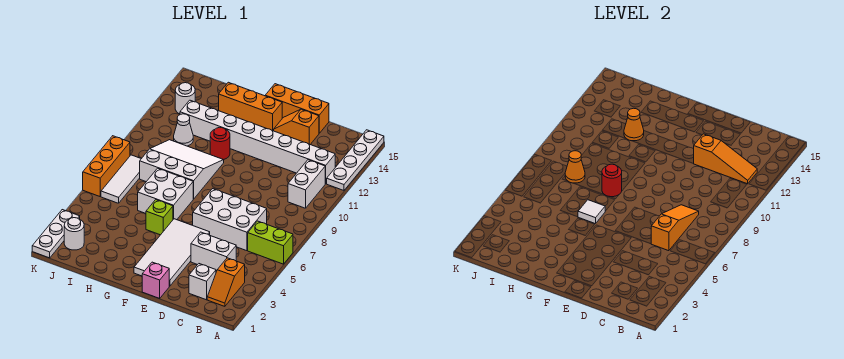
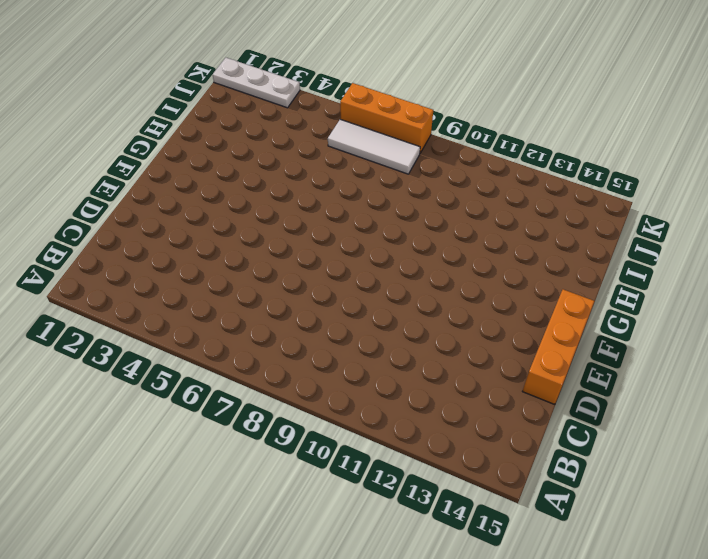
none -> lime 1x2 brick [248,221,293,264]
none -> white 1x4 plate [327,130,384,190]
none -> orange 1x2 slope [207,258,245,306]

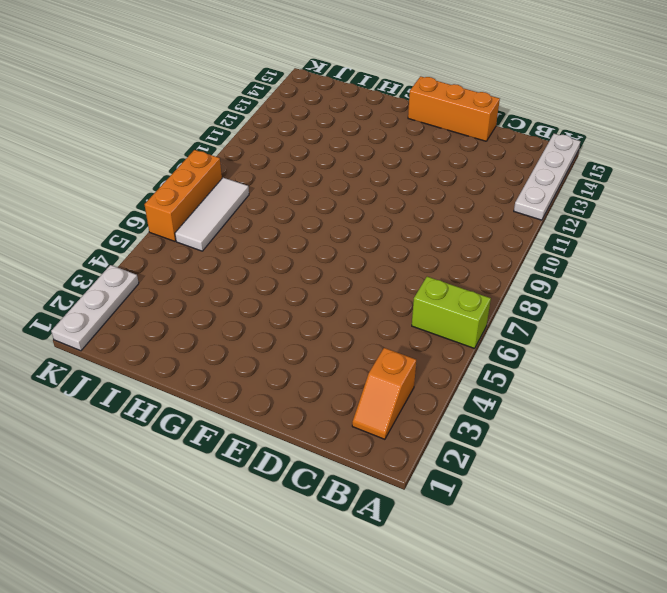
none -> white 1x2 brick [288,160,325,208]
none -> white 1x8 brick [180,100,335,184]
none -> white 1x1 brick [189,264,216,300]

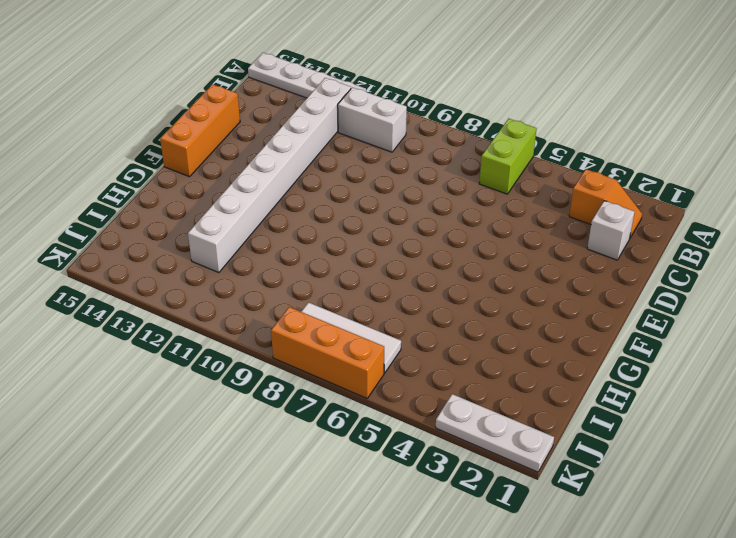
none -> white 1x2 brick [191,232,236,271]
none -> white 2x3 brick [193,189,267,251]
none -> orange 1x2 slope [274,109,319,144]

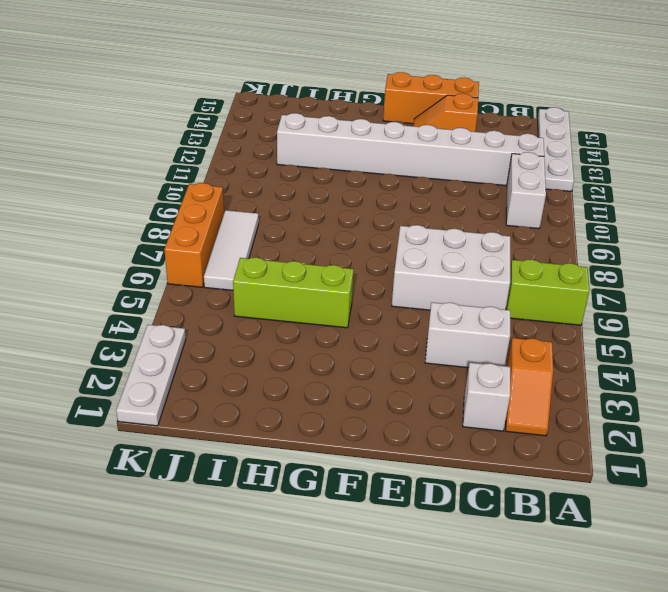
lime 1x3 brick [233,257,353,328] -> lime 1x1 brick [146,200,173,235]
none -> pink 1x1 brick [142,262,169,299]
none -> white 2x4 tile [134,219,210,286]
none -> orange 1x3 brick [219,82,282,131]

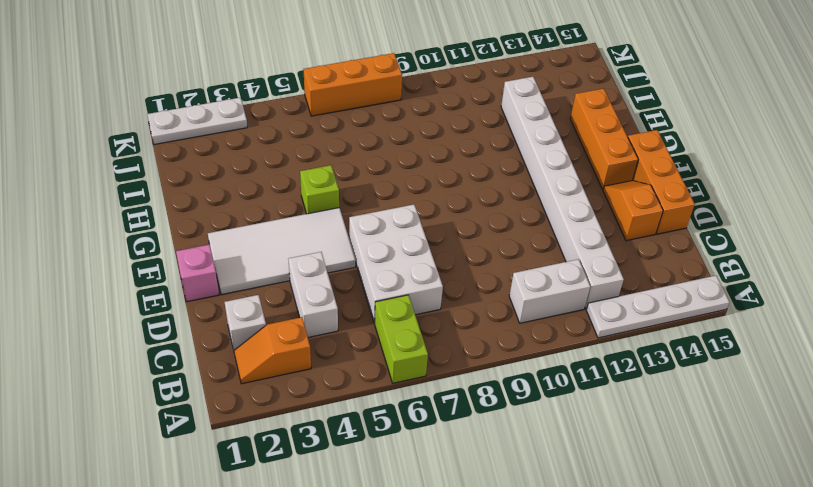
none -> white 2x2 brick [138,168,193,220]
none -> white 3x3 slope [140,140,224,199]
none -> red 1x1 round brick [210,128,230,160]

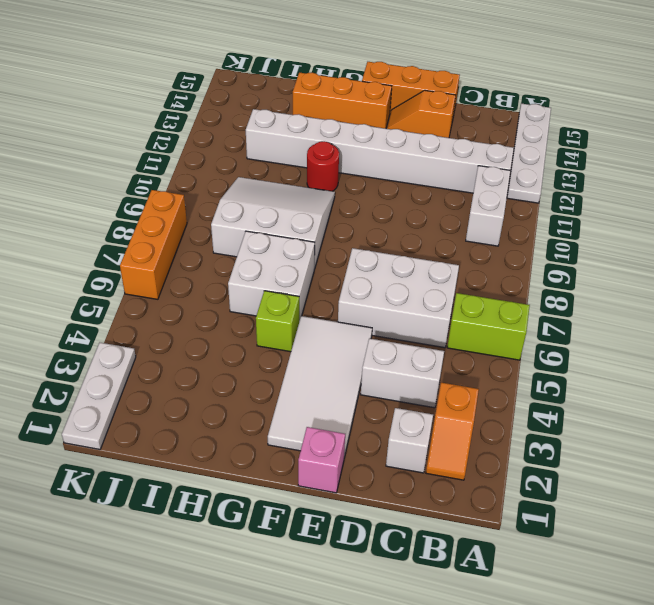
none -> white 1x1 cone [174,114,193,146]
none -> white 1x1 round brick [64,218,84,250]
none -> white 1x3 tile [101,155,141,203]

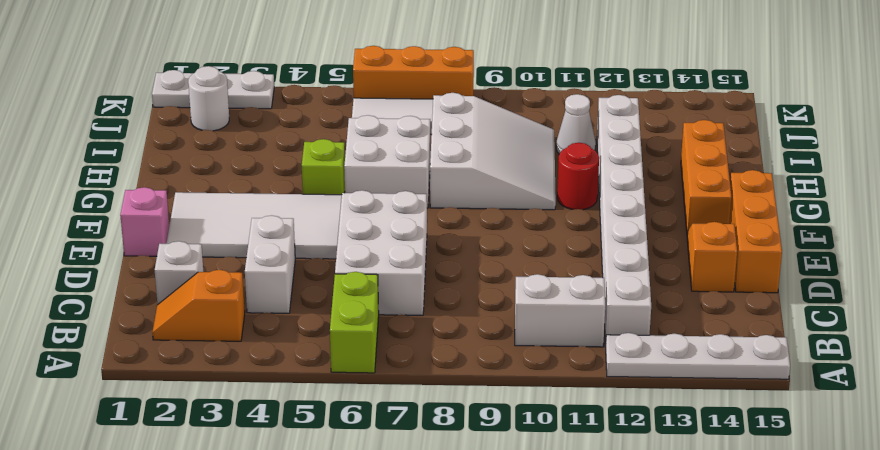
none -> white 1x1 round brick [175,83,195,114]
none -> orange 1x3 slope [694,134,757,184]
none -> orange 1x3 slope [651,205,699,251]

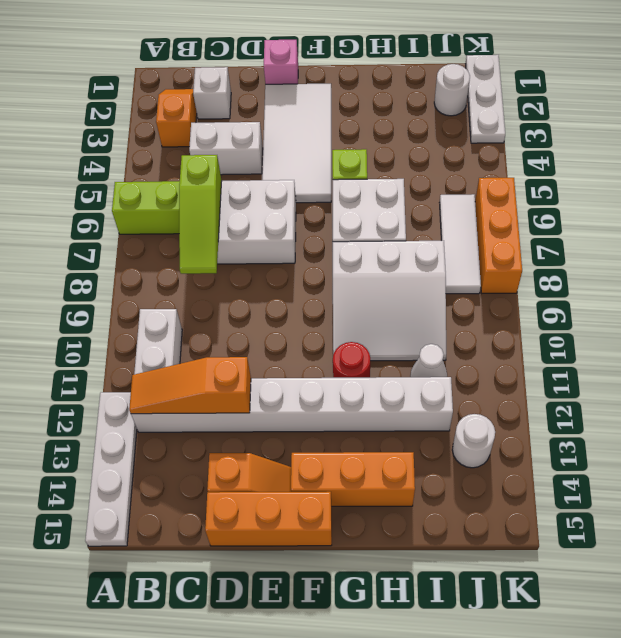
lime 1x3 slope [179,155,222,274] -> orange 1x3 slope [651,205,699,251]
none -> white 1x1 tile [578,200,605,224]
none -> red 1x1 round brick [602,164,622,197]
none -> orange 1x1 cone [624,108,644,141]

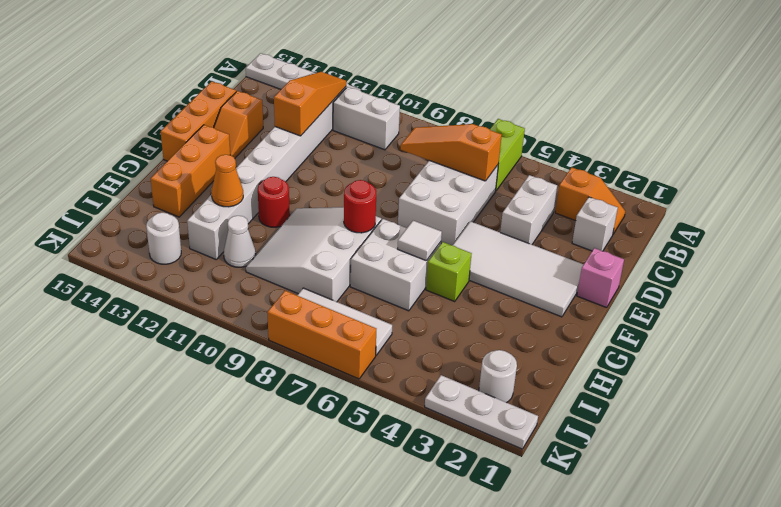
none -> orange 1x1 cone [565,151,585,183]

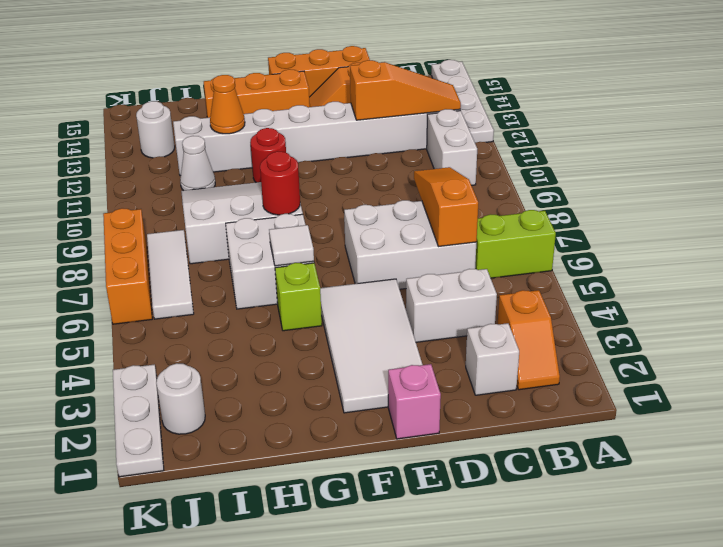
none -> orange 1x1 cone [565,151,585,183]

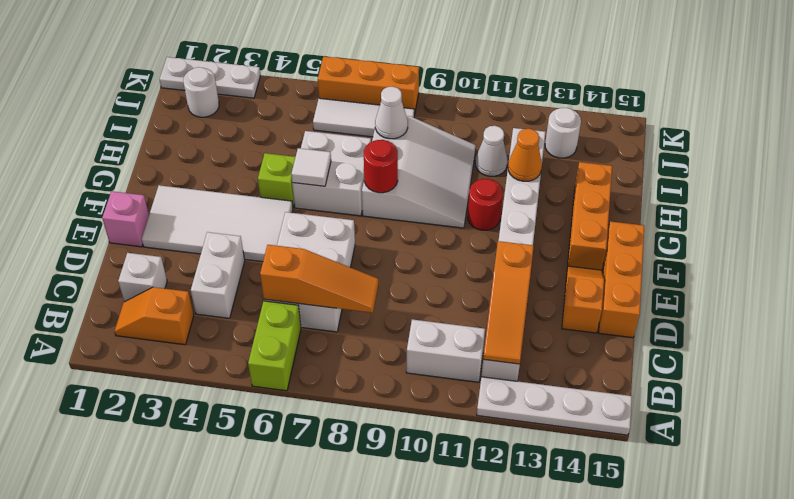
white 1x1 cone [375,87,408,139] -> orange 1x1 cone [565,151,585,183]

